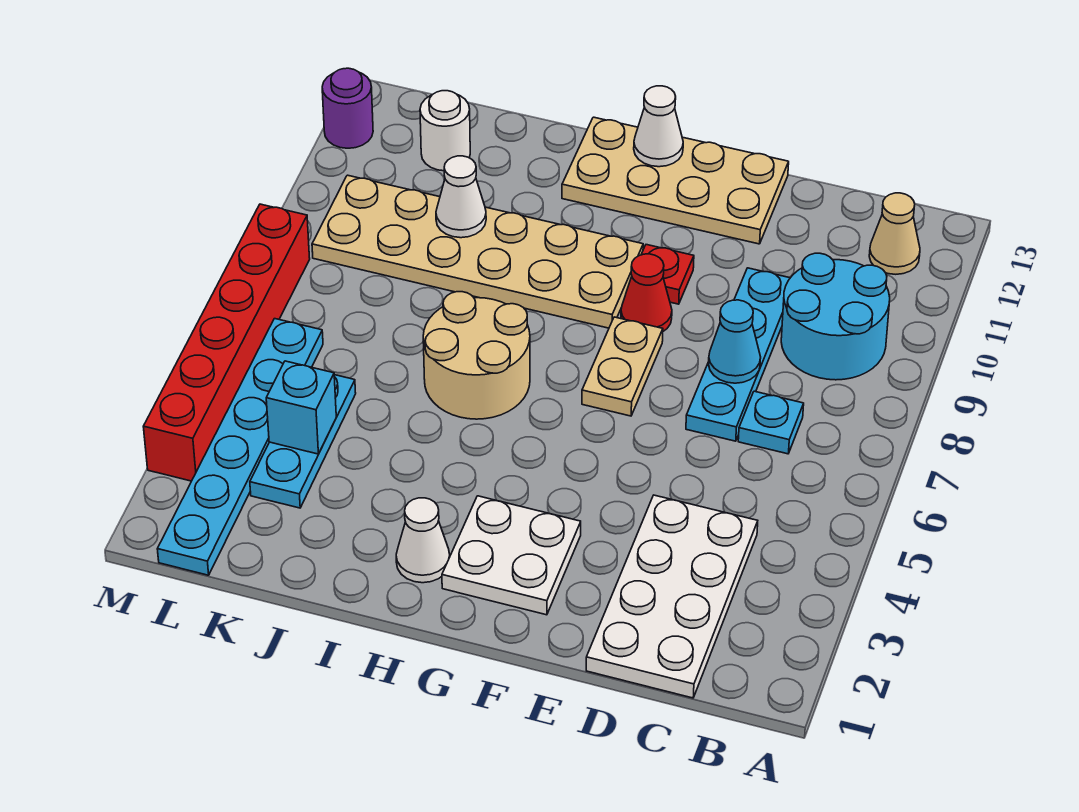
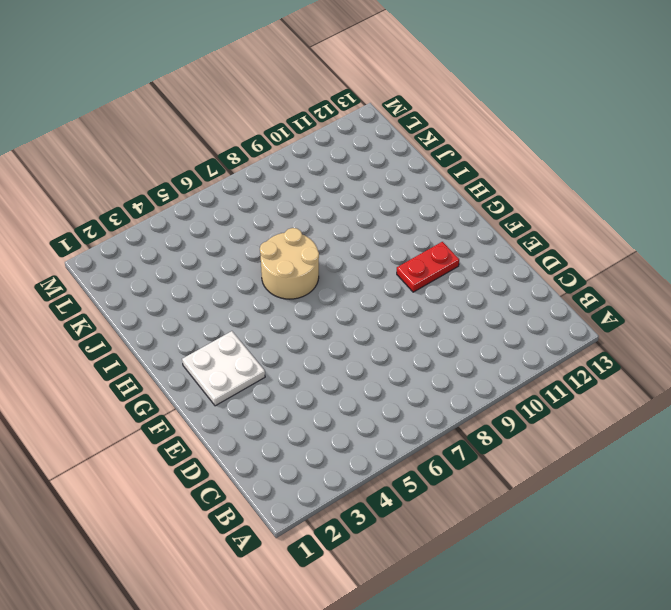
red 1x2 plate [397,242,459,292] -> red 1x1 plate [641,245,694,304]
none -> cyan 2x2 round brick [781,253,890,380]
none -> tan 1x1 cone [869,193,920,274]
none -> white 2x4 plate [586,495,758,698]

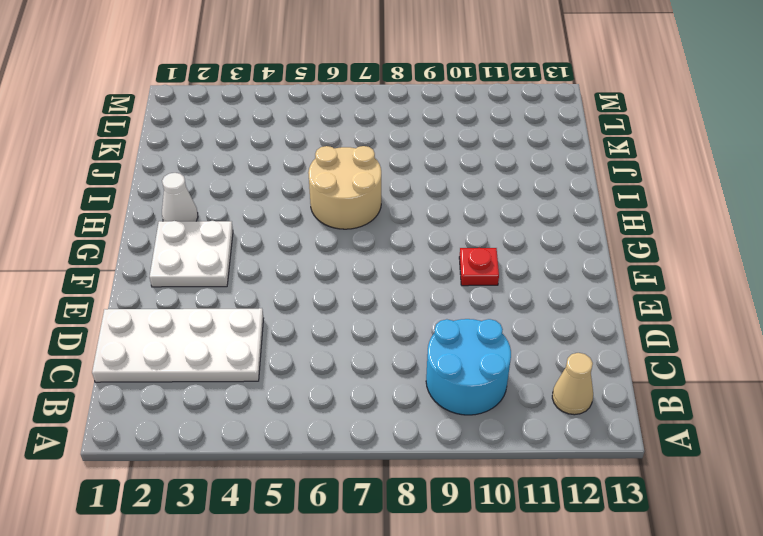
none -> cyan 1x1 plate [738,391,804,454]
none -> cyan 1x4 plate [686,268,790,441]
none -> tan 2x4 plate [562,117,789,244]

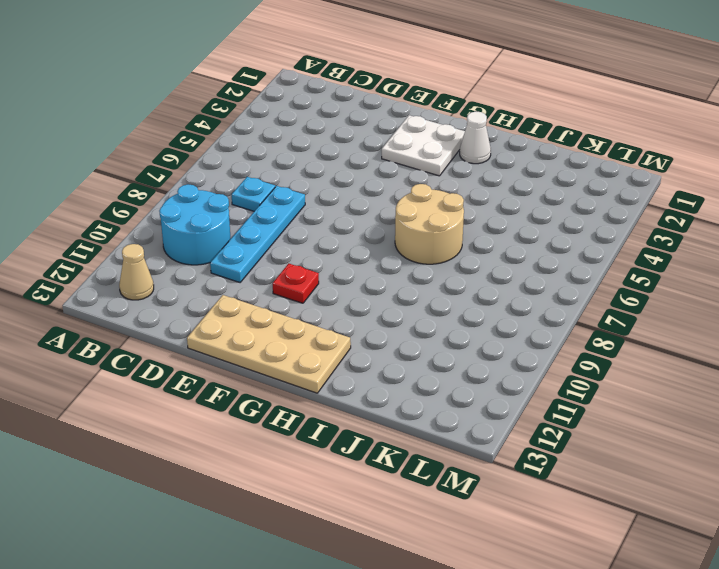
none -> white 2x4 plate [586,495,758,698]
none -> tan 1x2 plate [582,317,663,416]
none -> red 1x1 cone [621,254,672,331]

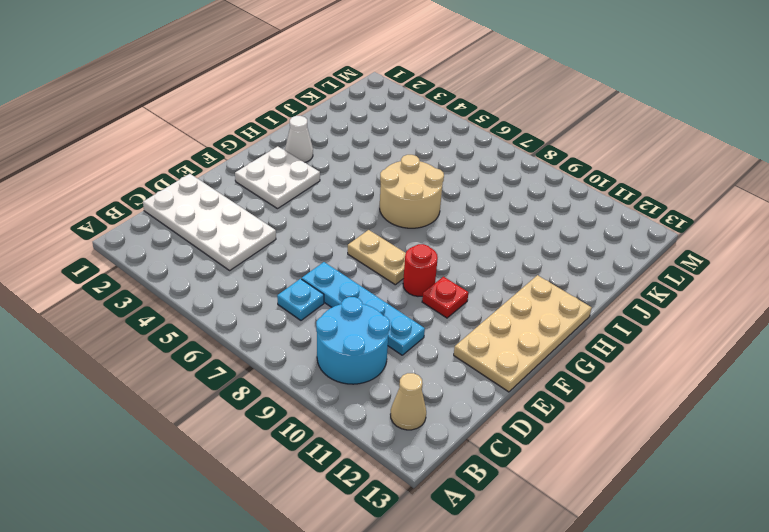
red 1x1 round brick [403,244,438,296] -> red 1x1 cone [621,254,672,331]
none -> tan 2x6 plate [312,175,643,328]
none -> cyan 1x3 plate [250,375,356,508]
none -> white 1x1 round brick [420,91,470,171]

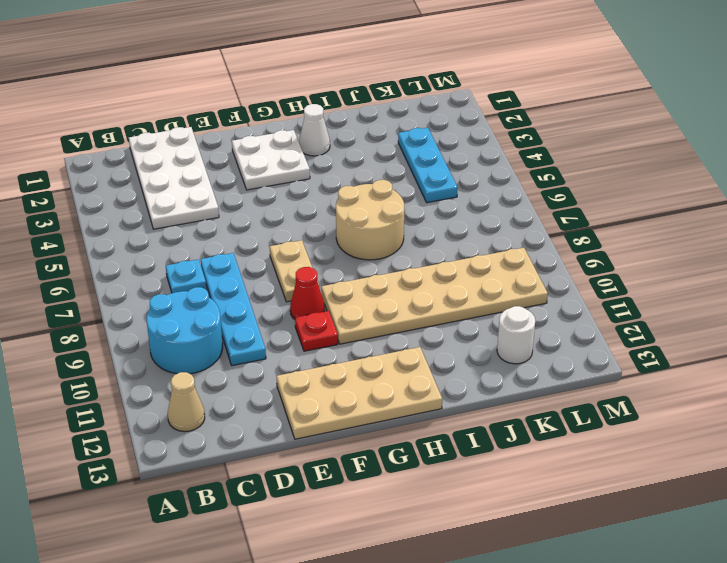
none -> cyan 1x6 plate [157,319,323,575]
none -> red 1x6 brick [143,204,310,481]
none -> purple 1x1 round brick [322,68,373,148]

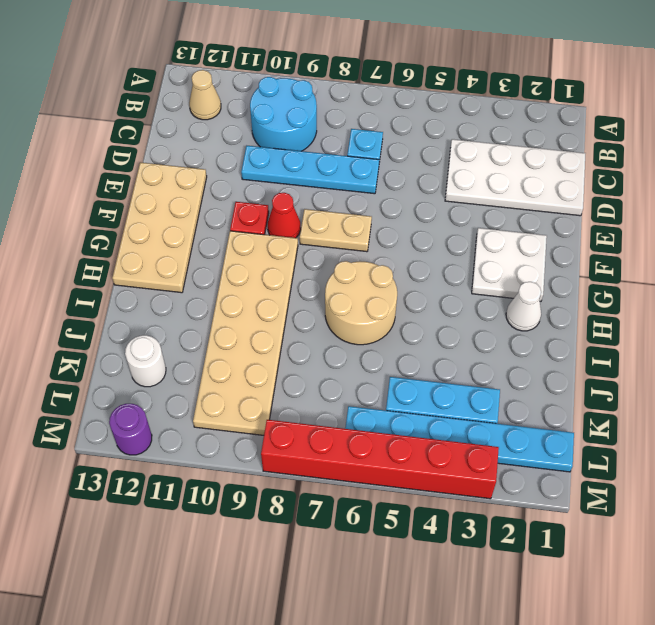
none -> cyan 1x1 cone [709,300,761,383]
none -> white 1x1 cone [634,86,683,167]
none -> white 1x1 cone [436,156,486,238]

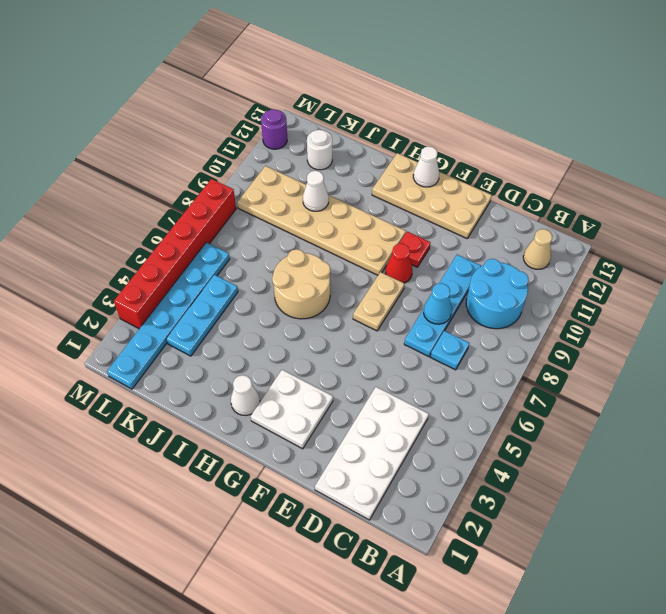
none -> cyan 1x1 brick [266,361,336,454]

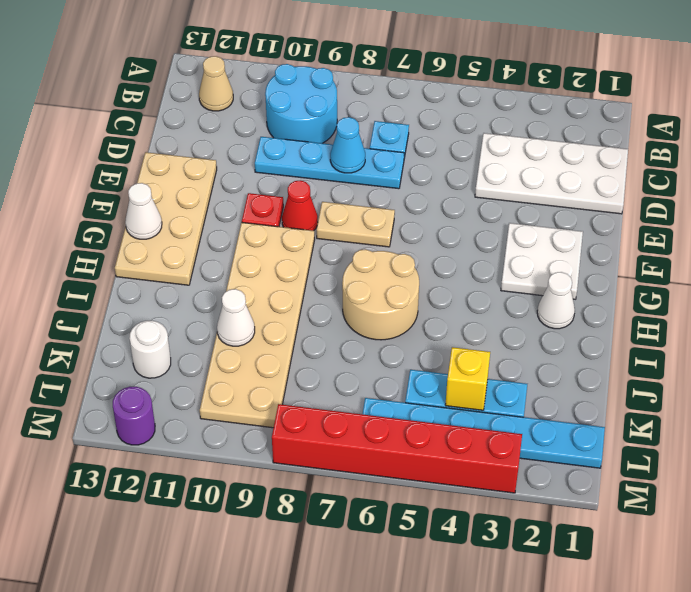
yellow 1x1 brick [445,347,490,410] -> cyan 1x1 brick [266,361,336,454]

